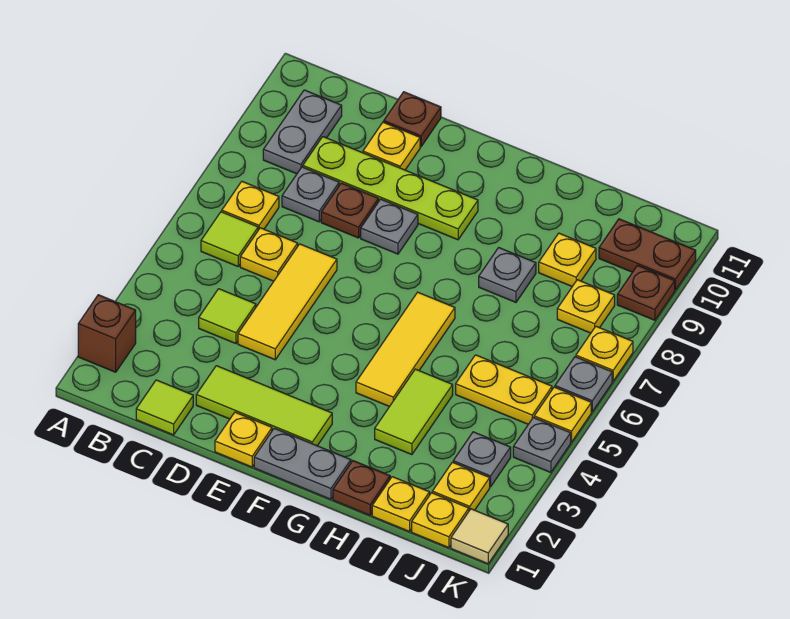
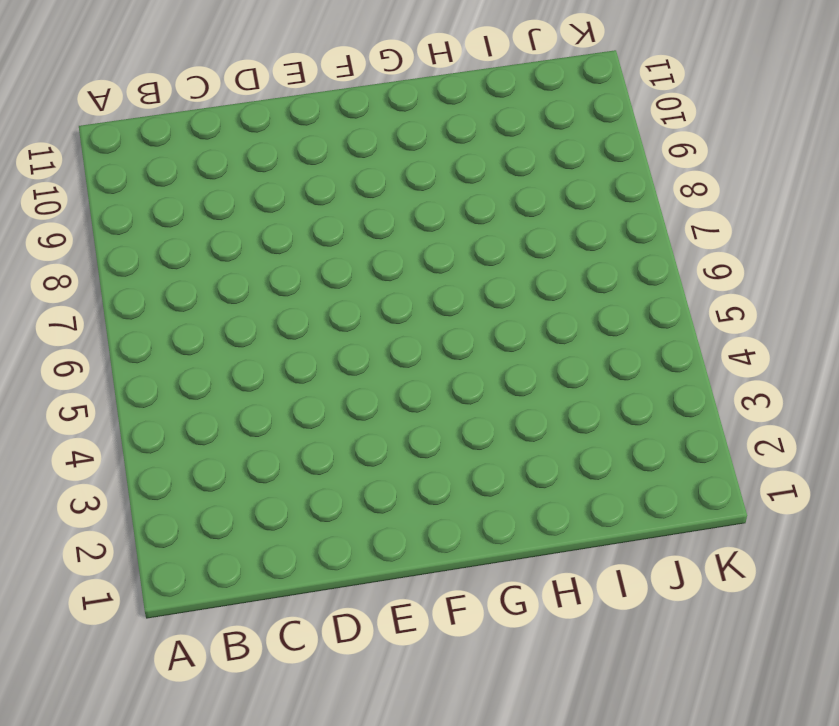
none -> brown 1x1 brick [78,295,136,372]
none -> lime 1x1 tile [201,212,258,266]
none -> yellow 1x1 plate [222,182,279,230]
none -> grey 1x2 plate [263,90,342,174]

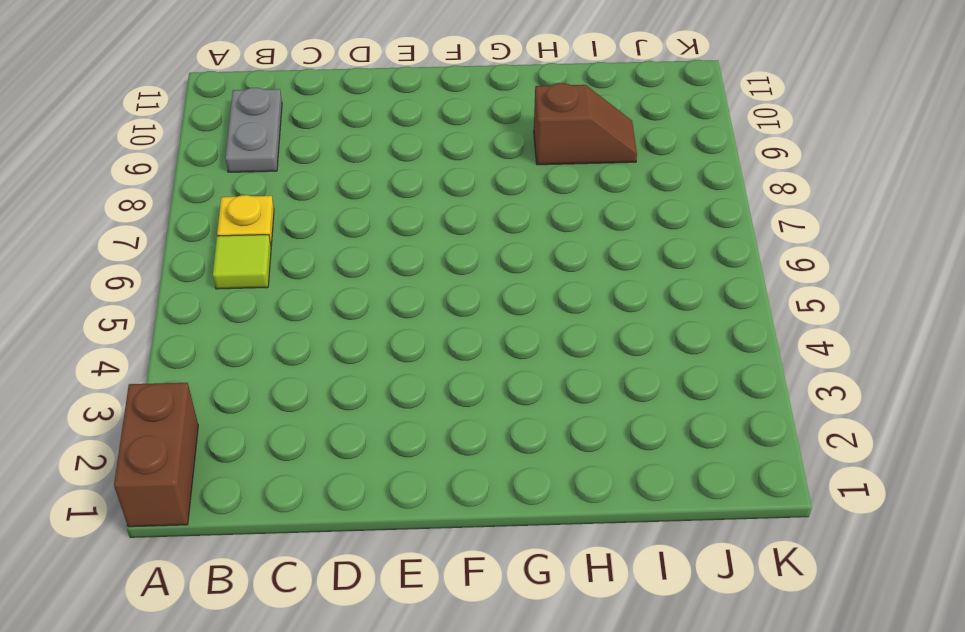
brown 1x2 brick [114,383,198,527] -> brown 1x1 brick [78,295,136,372]
brown 1x2 slope [534,83,637,165] -> yellow 1x1 plate [539,233,596,286]
none -> lime 1x1 tile [136,380,193,435]
none -> lime 1x1 tile [199,289,256,344]
none -> yellow 1x1 plate [240,228,298,281]
none -> grey 1x1 plate [282,167,339,222]

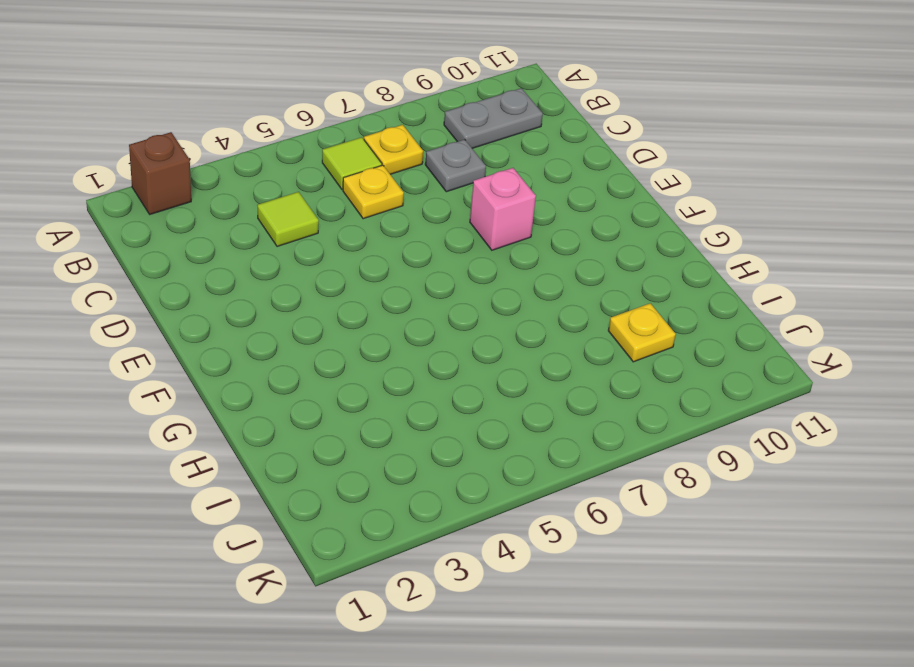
pink 1x1 brick [470,168,536,250] -> grey 1x1 plate [361,199,418,254]
none -> lime 1x1 tile [136,380,193,435]
none -> lime 1x4 plate [303,137,478,240]
none -> lime 1x3 tile [196,366,332,446]
none -> yellow 1x3 tile [238,244,337,360]

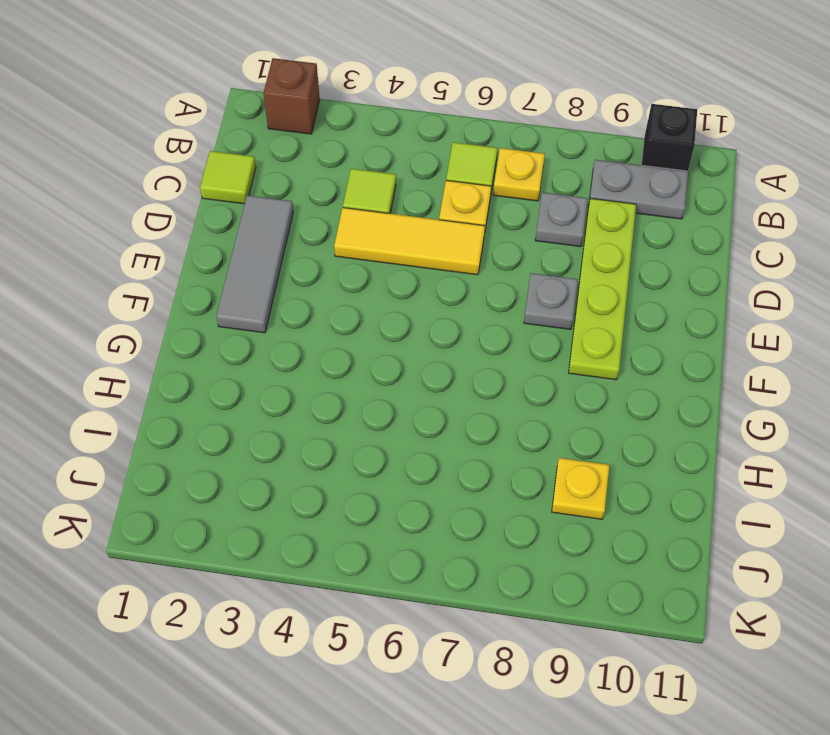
black 1x1 brick [641,104,697,171] -> none
grey 1x3 tile [216,195,293,333] -> lime 1x3 tile [196,366,332,446]
none -> brown 1x1 plate [321,183,379,238]
none -> yellow 1x1 plate [363,122,420,170]
none -> brown 1x1 plate [384,92,441,147]
none -> yellow 1x1 plate [215,412,272,467]

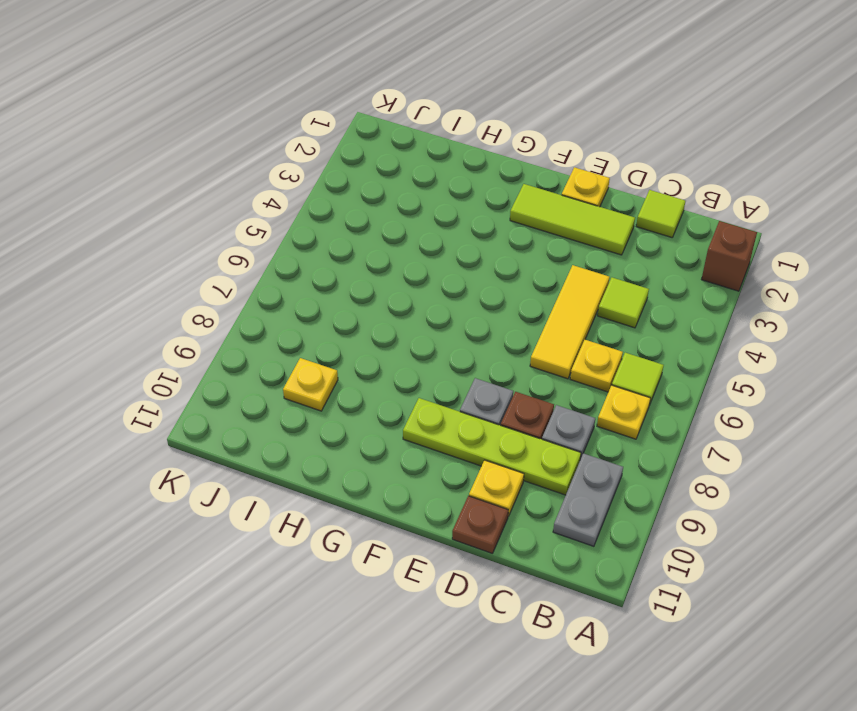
none -> grey 1x2 plate [254,428,351,499]
none -> yellow 1x3 tile [356,292,455,407]
none -> brown 1x1 plate [333,461,390,515]
none -> lime 1x2 tile [375,369,453,455]

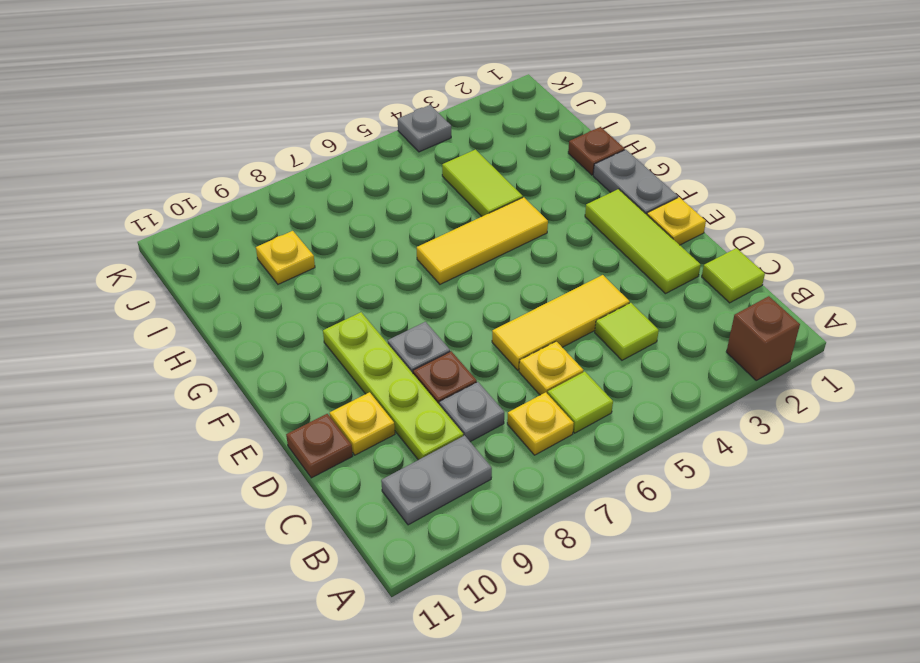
lime 1x2 tile [442,150,523,216] -> lime 1x2 tile turned to [375,369,453,455]
none -> grey 1x1 plate [479,248,536,302]
none -> yellow 1x1 plate [372,477,430,532]
none -> yellow 1x2 plate [456,355,552,424]
none -> yellow 1x1 plate [412,493,469,548]

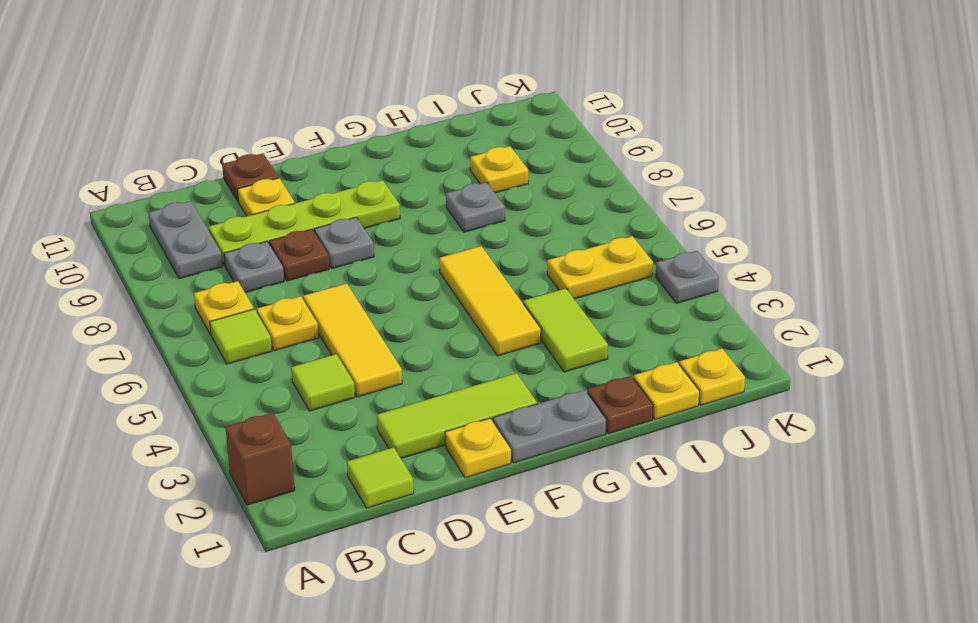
none -> yellow 1x1 plate [432,462,490,511]
none -> grey 1x1 plate [453,432,511,487]
none -> yellow 1x1 plate [557,280,615,333]
none -> brown 1x2 plate [599,219,696,290]

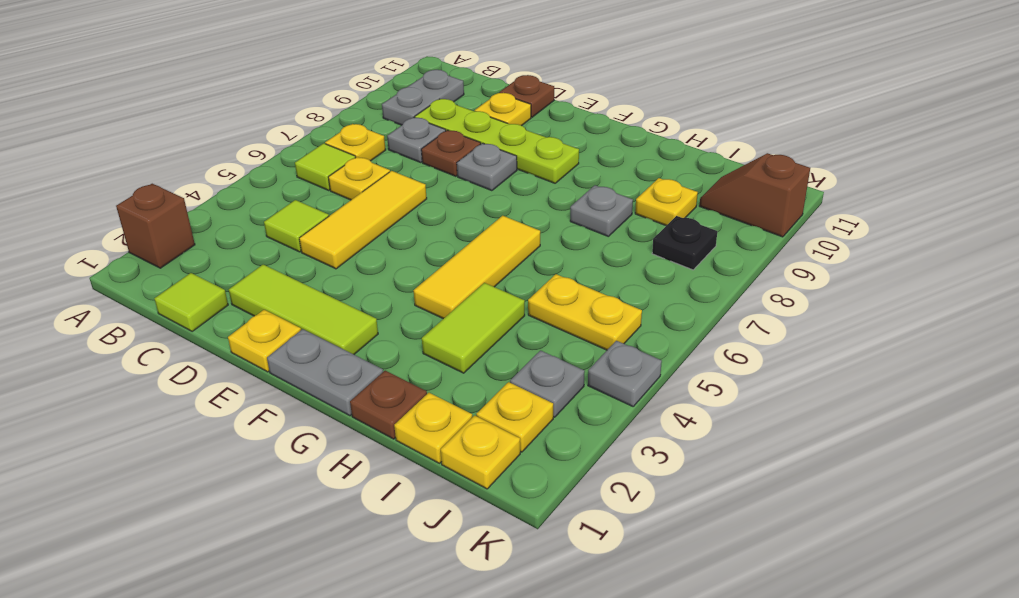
black 1x1 plate [652,216,717,270] -> yellow 1x1 plate [557,280,615,333]
brown 1x2 slope [700,153,810,237] -> brown 1x2 plate [599,219,696,290]
none -> tan 1x1 tile [451,509,508,564]
none -> yellow 1x1 plate [534,387,591,442]
none -> grey 1x1 plate [555,357,612,411]
none -> yellow 1x1 plate [576,326,633,381]

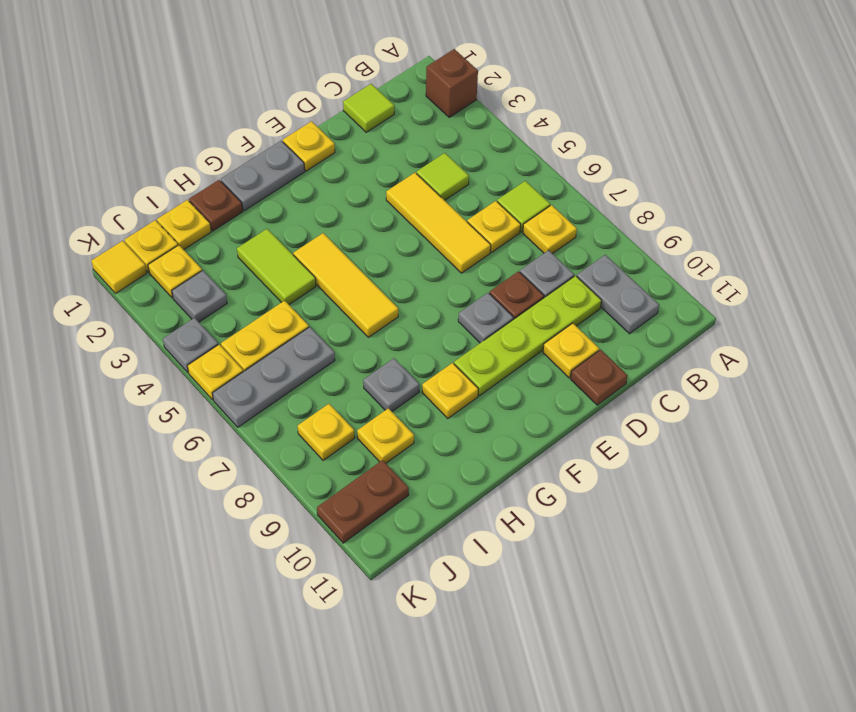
yellow 1x1 plate [422,363,478,418] -> yellow 1x1 plate moved to [576,326,633,381]
grey 1x3 plate [213,327,335,427] -> grey 1x1 plate [555,357,612,411]
yellow 1x1 tile [91,241,147,293] -> tan 1x1 tile [451,509,508,564]
none -> lime 1x3 tile [196,366,332,446]
none -> brown 1x1 plate [617,265,675,320]

